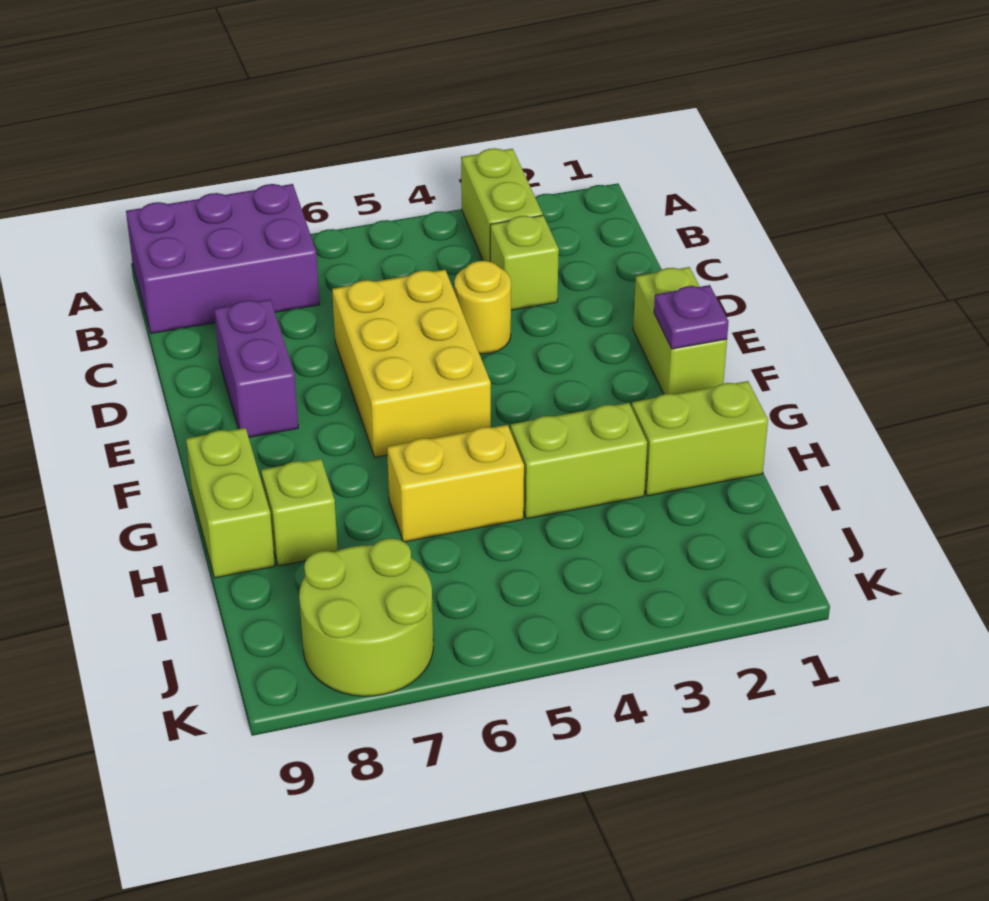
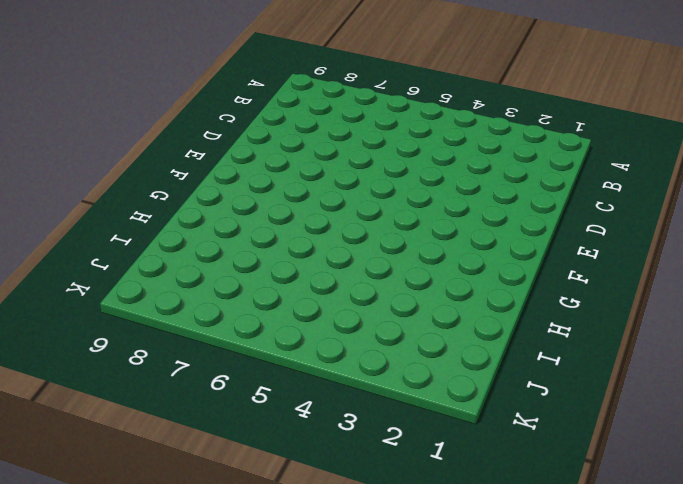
none -> lime 1x2 brick [461,148,543,262]
none -> purple 2x3 brick [126,184,320,334]
none -> lime 1x1 brick [490,215,559,310]

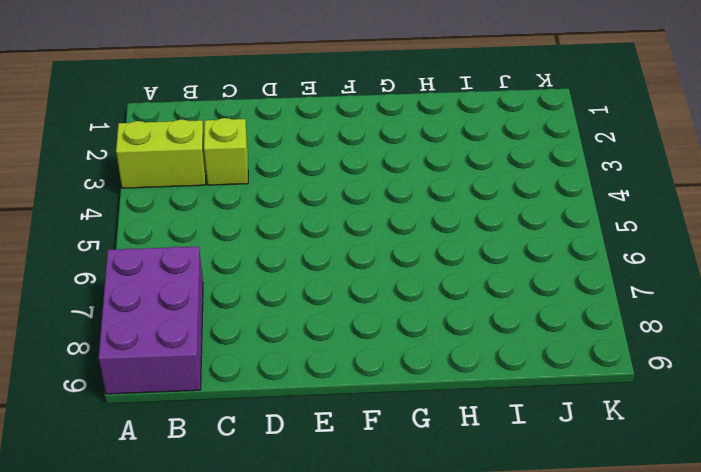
none -> yellow 1x1 round brick [454,261,511,354]
none -> yellow 2x3 brick [332,270,491,457]
none -> purple 1x2 brick [214,299,298,437]

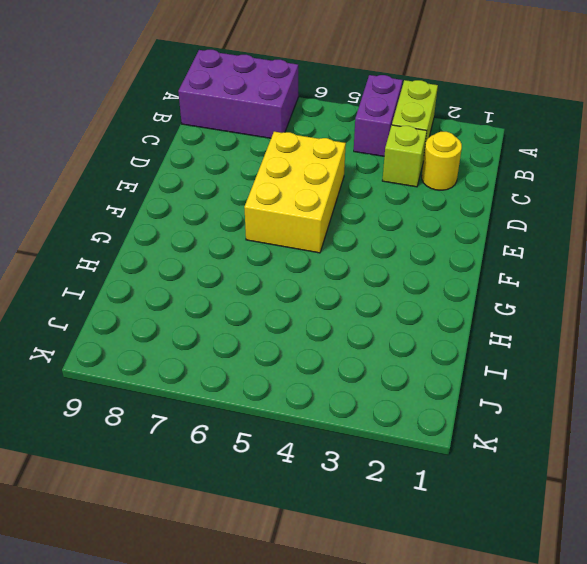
purple 1x2 brick [354,75,402,156] -> purple 1x2 brick moved to [214,299,298,437]
yellow 1x1 round brick [422,132,462,190] -> yellow 1x1 round brick moved to [454,261,511,354]
none -> lime 1x2 brick [633,267,727,394]
none -> lime 1x2 brick [186,428,275,578]
none -> lime 1x2 brick [632,381,768,496]

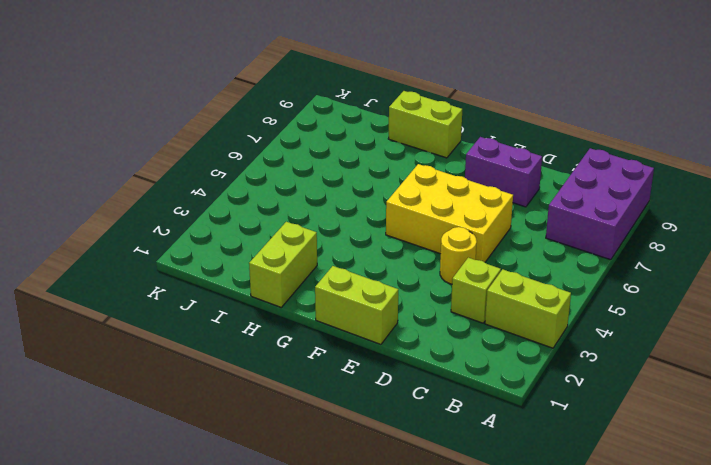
none -> lime 1x2 brick [511,403,647,519]
none -> yellow 1x2 brick [387,425,524,542]
none -> lime 1x1 brick [261,459,338,566]

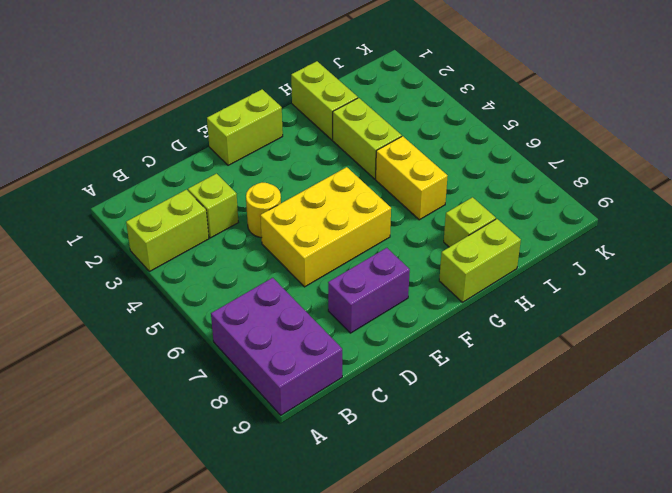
none -> lime 2x2 round brick [299,539,433,696]
none -> purple 1x1 plate [654,285,729,349]

